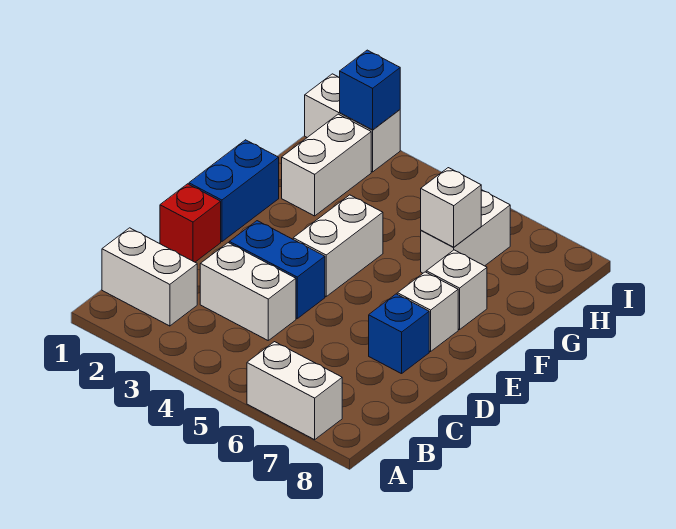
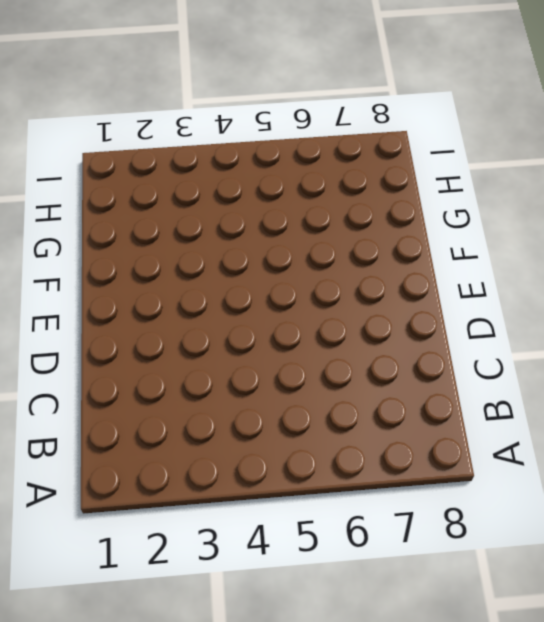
none -> white 1x2 brick [247,342,342,440]
none -> white 1x2 brick [102,228,197,326]
none -> white 1x2 brick [200,243,296,340]

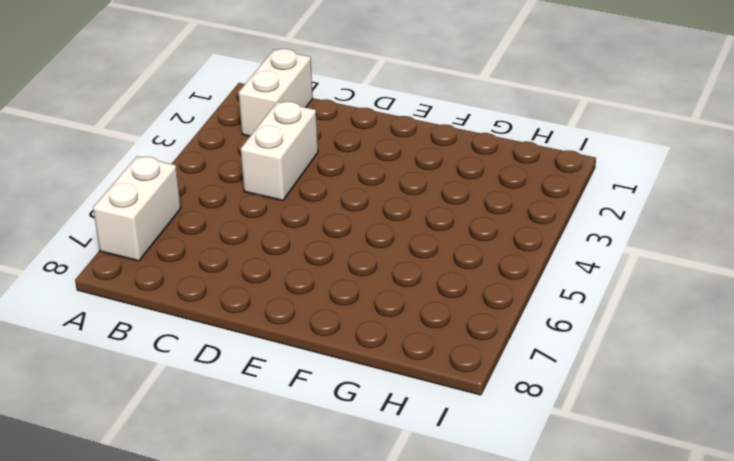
none -> red 1x1 brick [160,184,221,262]
none -> blue 1x2 brick [229,221,325,318]
none -> blue 1x1 brick [369,294,429,374]

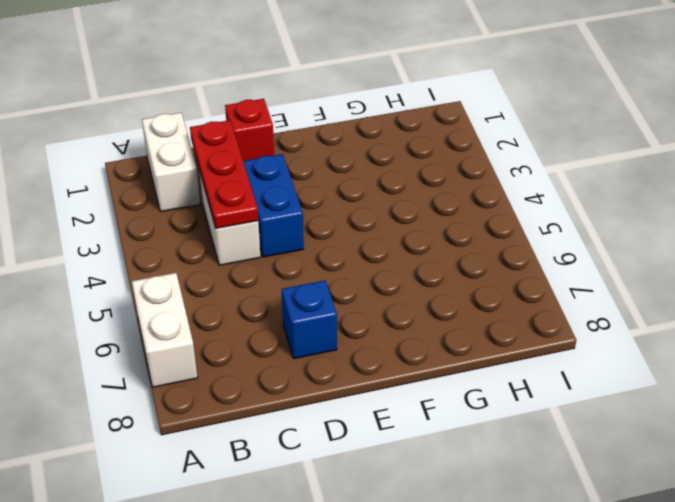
red 1x3 plate [190,120,258,228] -> none
none -> blue 1x2 brick [189,140,279,242]
none -> white 1x2 brick [293,195,383,296]
none -> white 1x1 brick [397,272,458,352]

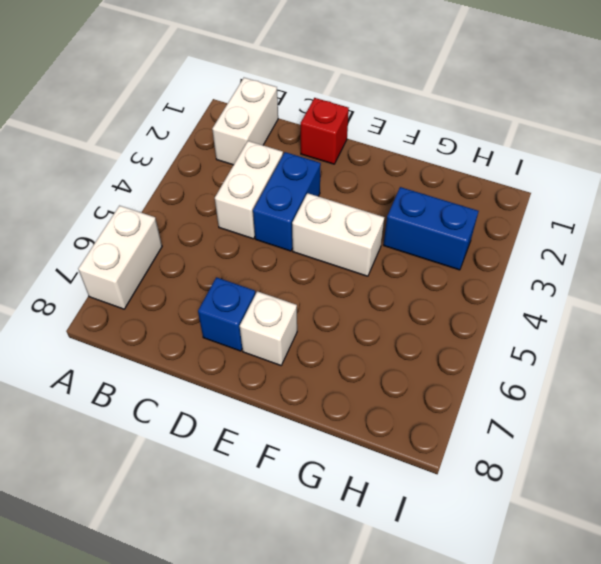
blue 1x2 brick [384,187,479,270] -> blue 1x2 brick moved to [189,140,279,242]
none -> white 1x1 brick [426,250,487,330]
none -> white 1x2 brick [282,114,371,216]
none -> white 1x2 brick [421,190,510,273]

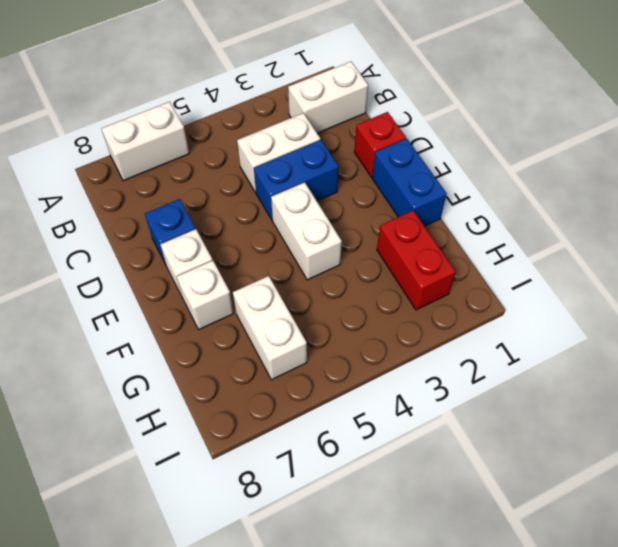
red 1x2 brick [377,210,456,310] -> white 1x2 brick [282,114,371,216]
none -> white 1x2 brick [305,74,400,172]
none -> white 1x1 brick [421,168,481,247]
none -> blue 1x1 brick [340,50,400,130]

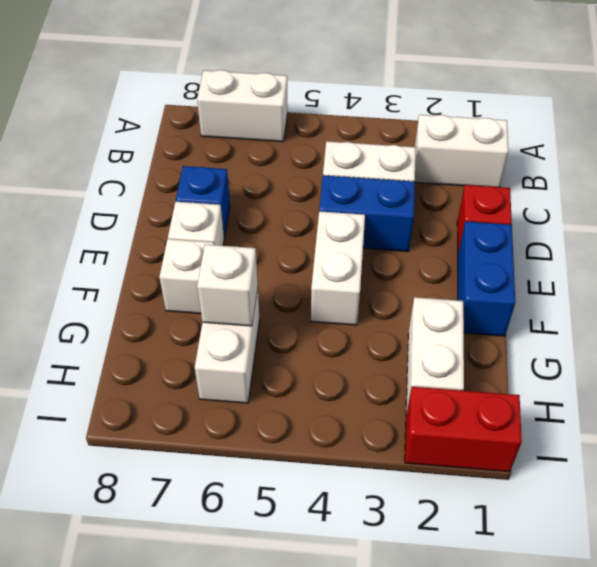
red 1x2 brick [405,387,522,472] -> white 1x2 brick [305,74,400,172]
none -> blue 1x1 brick [340,50,400,130]

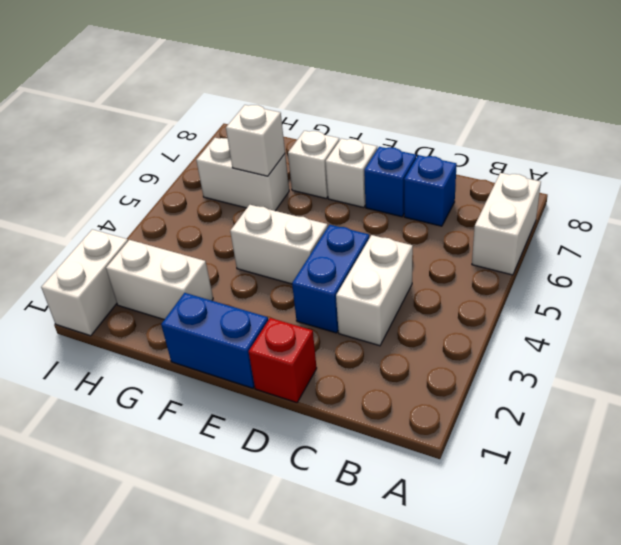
blue 1x1 brick [404,155,457,226] -> blue 1x1 brick moved to [340,50,400,130]
none -> white 1x2 brick [102,228,197,326]

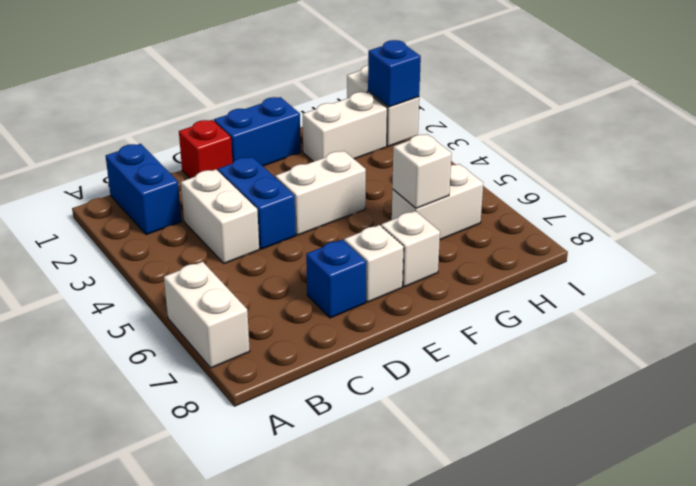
blue 1x2 brick [106,144,182,235] -> white 1x2 brick [102,228,197,326]

